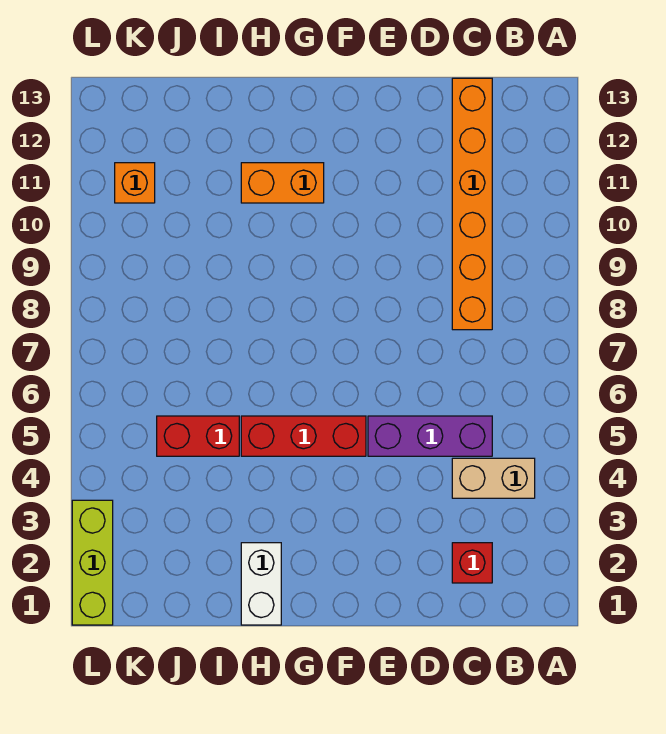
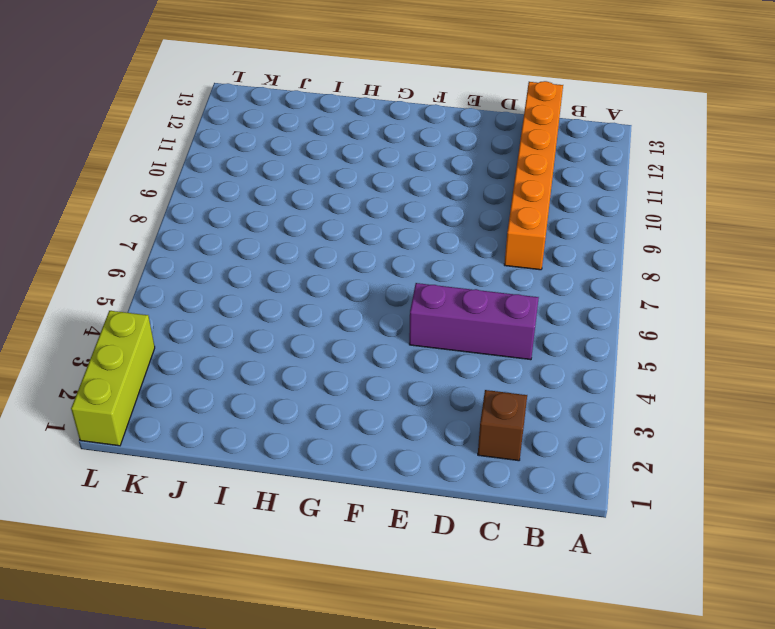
brown 1x1 brick [478,390,527,461] -> red 1x1 brick [452,543,492,583]
none -> tan 1x2 brick [452,458,535,498]
none -> red 1x3 brick [241,416,366,456]

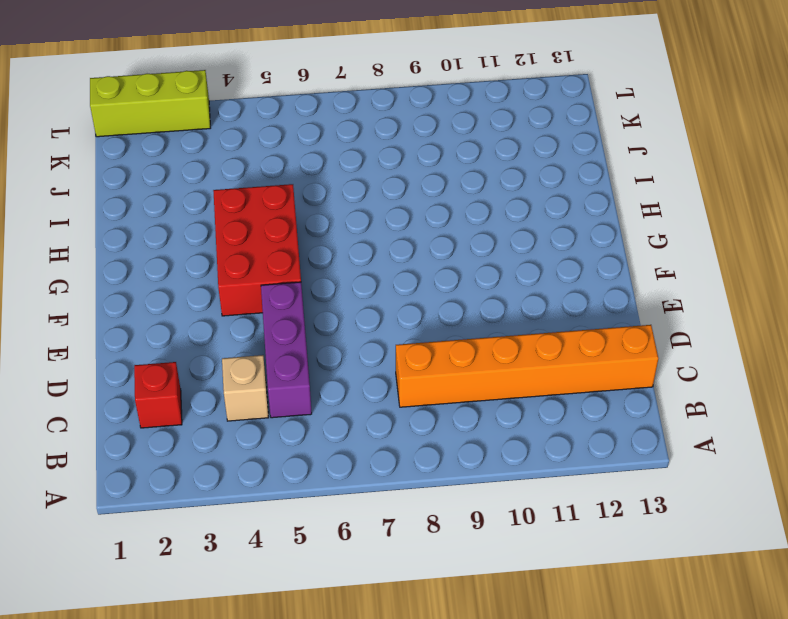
tan 1x1 brick [222,355,269,421] -> tan 1x2 brick [452,458,535,498]
red 2x3 brick [213,184,301,316] -> red 1x3 brick [241,416,366,456]
none -> orange 1x2 brick [241,163,324,203]
none -> white 1x2 brick [241,543,281,625]

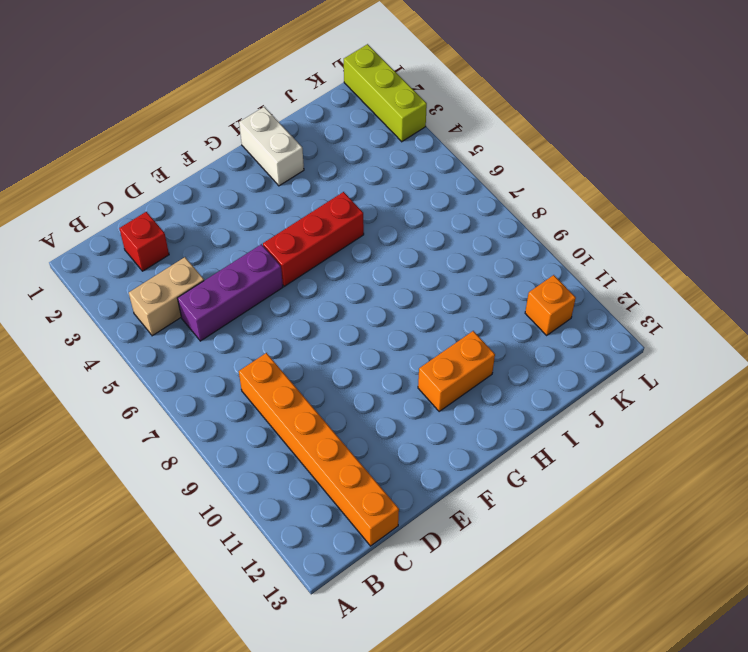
none -> red 1x2 brick [157,416,239,456]

